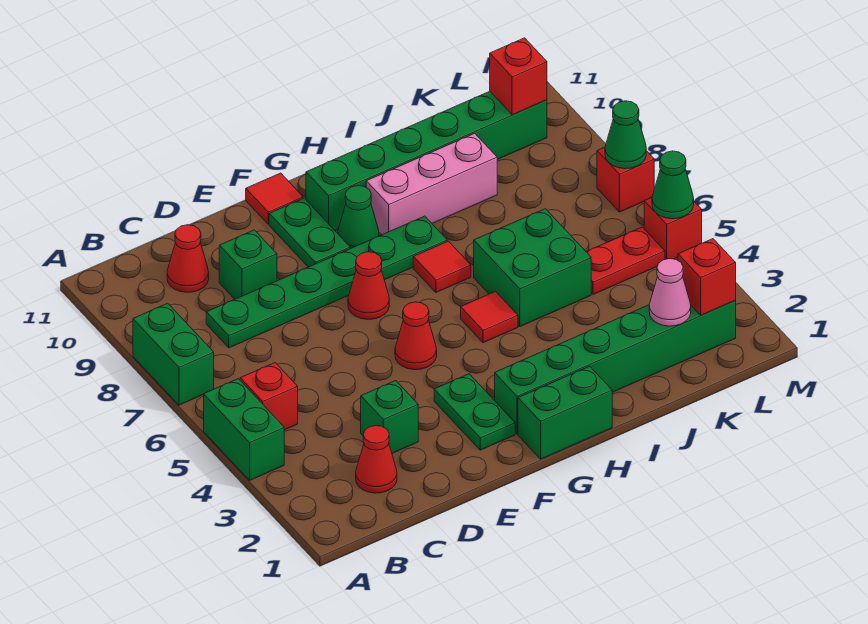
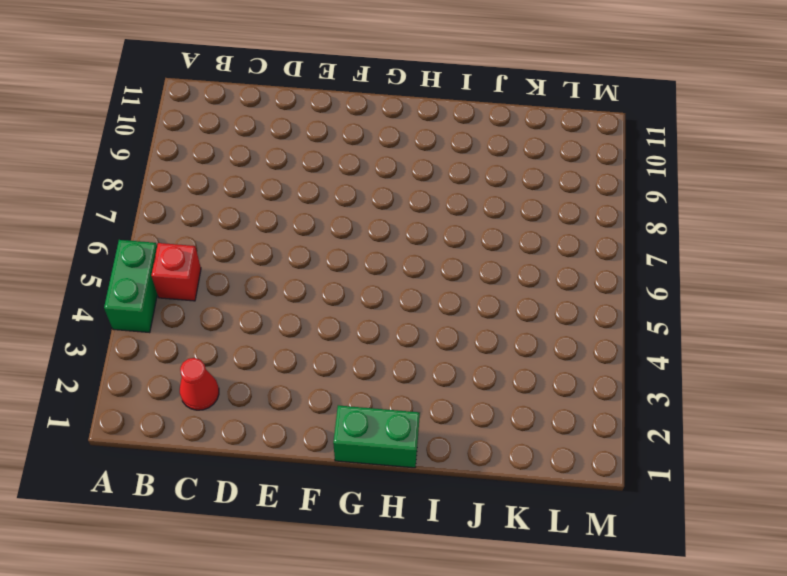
none -> green 1x2 brick [133,303,214,405]
none -> green 1x6 plate [206,216,447,348]
none -> red 1x1 cone [167,225,209,292]

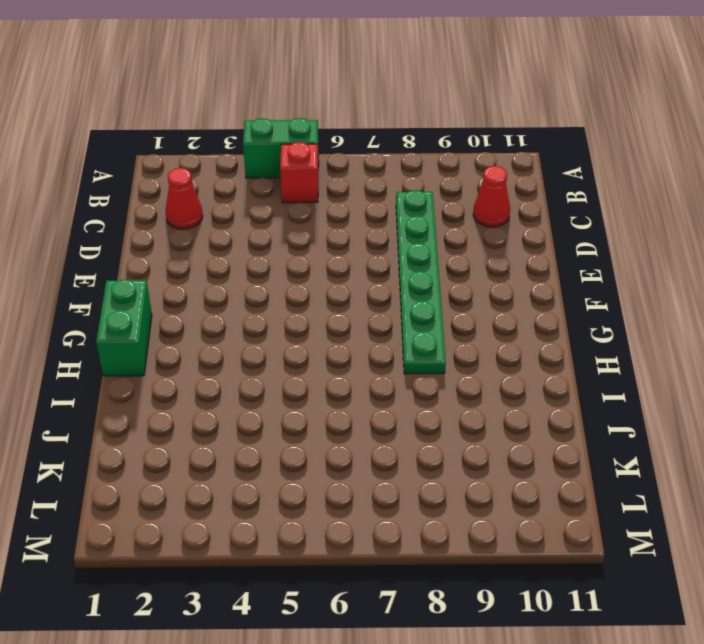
none -> green 1x2 brick [133,303,214,405]
none -> green 1x1 brick [361,381,418,453]
none -> green 1x1 brick [219,230,277,299]

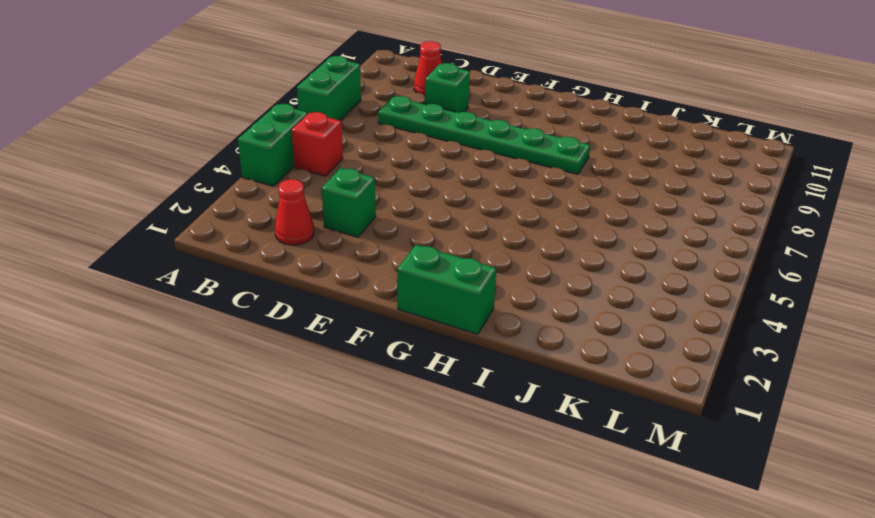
none -> green 1x2 plate [434,374,515,450]
none -> red 1x1 cone [395,302,437,370]
none -> red 1x1 cone [348,252,389,319]

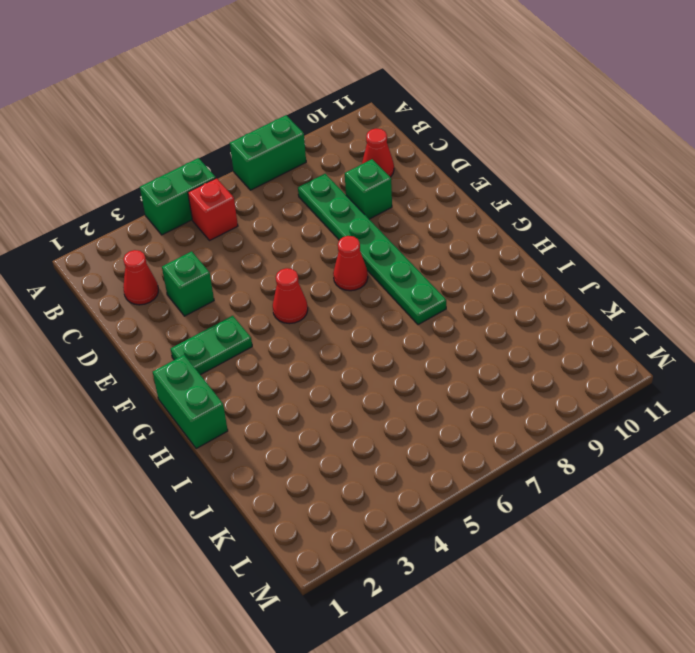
none -> green 1x2 plate [269,198,350,267]
none -> red 1x1 tile [246,173,303,224]
none -> green 1x6 brick [495,301,736,434]

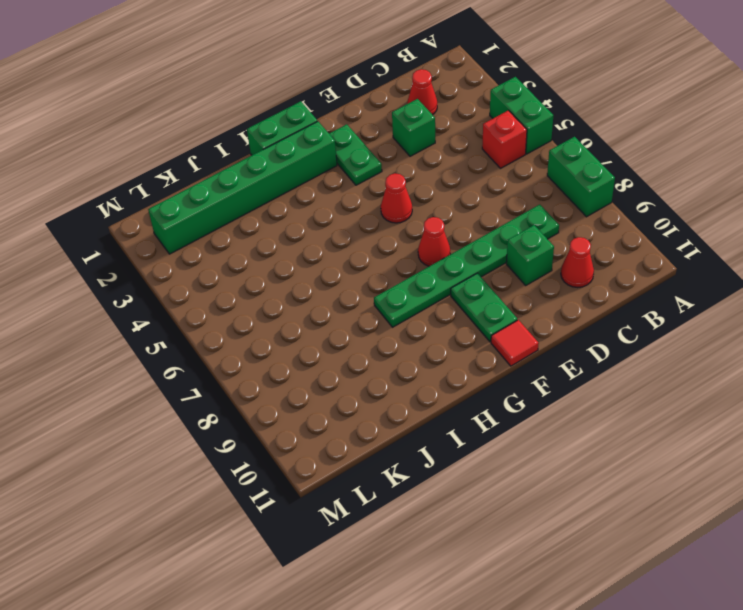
none -> green 1x1 cone [338,186,379,249]
none -> green 1x6 brick [306,91,547,230]
none -> red 1x1 tile [461,291,518,343]

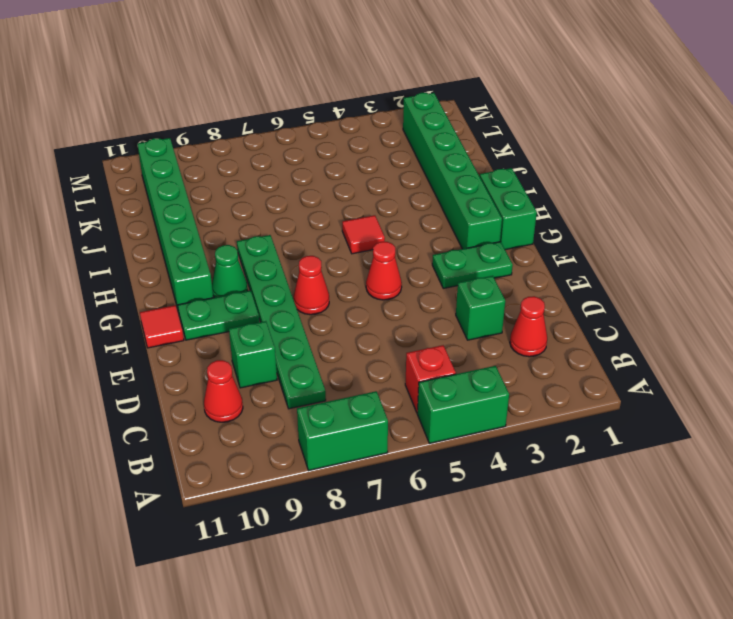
none -> red 1x1 tile [413,241,471,292]
none -> pink 1x3 brick [366,133,497,235]
none -> green 2x2 brick [474,209,591,326]

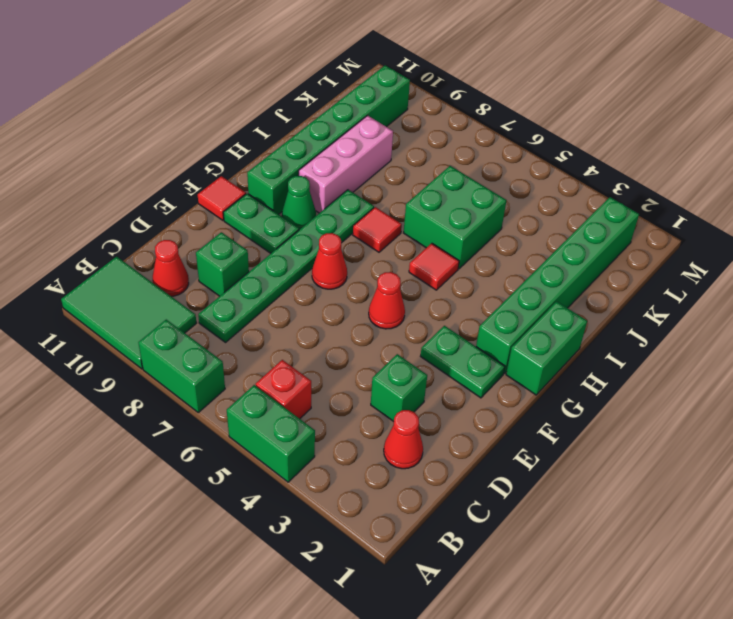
green 2x3 tile [61,257,196,369] -> none
none -> red 1x2 plate [586,227,665,294]
none -> red 1x1 brick [644,197,702,259]
none -> red 1x1 brick [597,147,654,212]

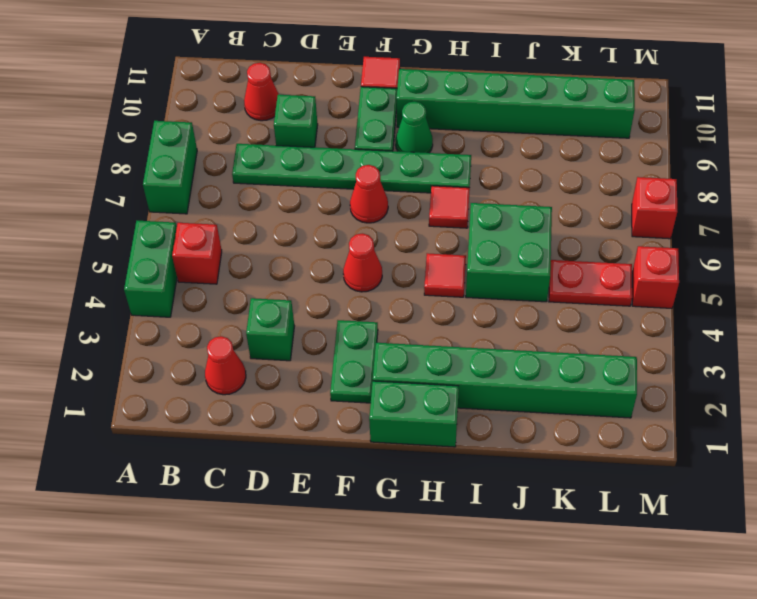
none -> pink 1x3 brick [366,133,497,235]
none -> pink 1x1 cone [649,259,691,326]
none -> red 1x1 brick [678,239,736,315]

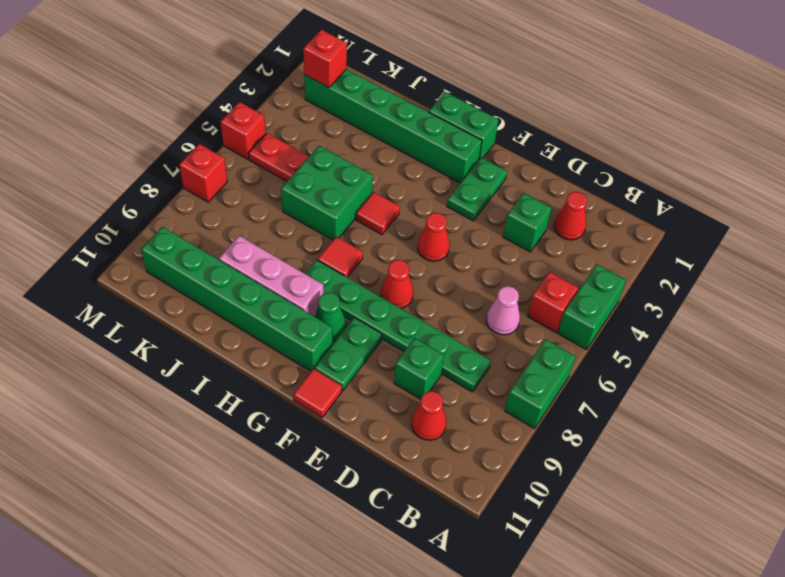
pink 1x1 cone [486,286,520,335] -> pink 1x1 cone moved to [649,259,691,326]
none -> red 1x1 brick [490,38,547,115]
none -> green 1x1 cone [652,151,694,219]
none -> green 1x1 cone [605,101,646,169]

